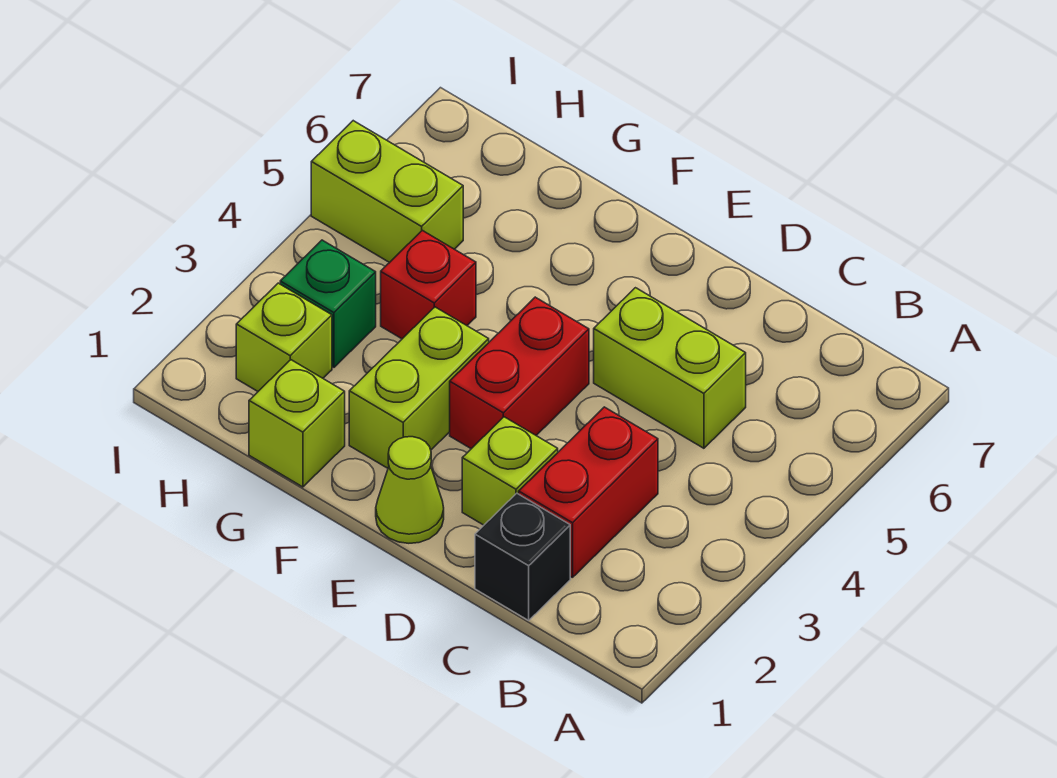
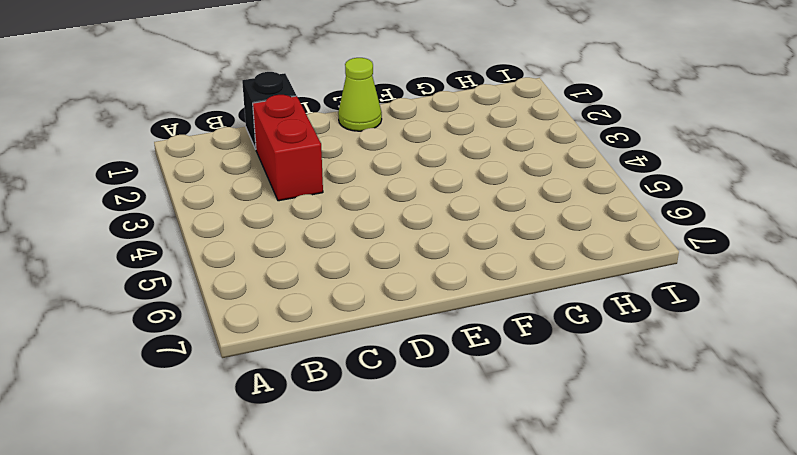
none -> lime 1x2 brick [594,288,746,448]
none -> lime 1x1 brick [462,417,558,525]
none -> red 1x2 brick [450,297,589,449]

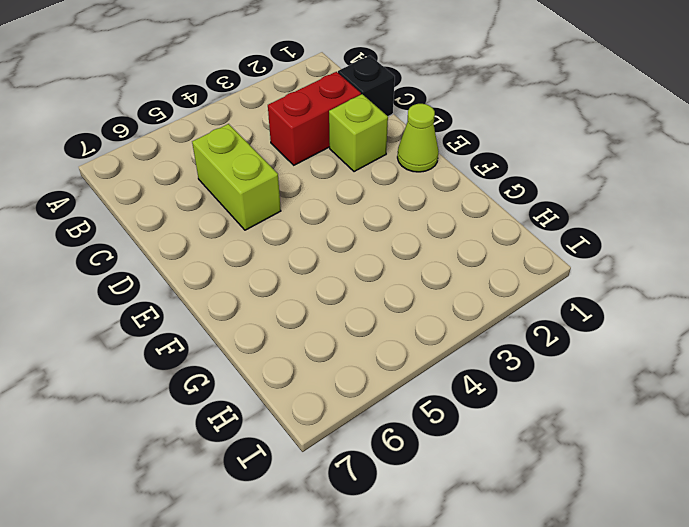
none -> red 1x2 brick [450,297,589,449]
none -> lime 1x2 brick [349,307,489,468]
none -> lime 1x1 brick [249,360,345,487]

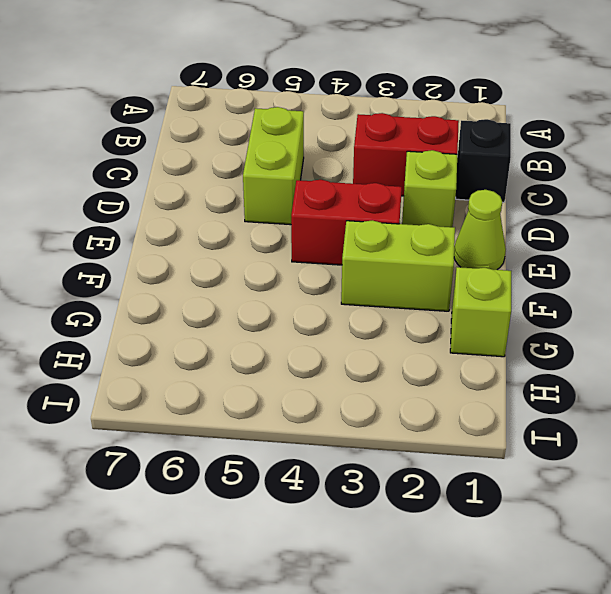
none -> red 1x1 brick [381,230,476,339]
none -> lime 1x1 brick [236,283,332,391]
none -> green 1x1 brick [280,240,376,367]

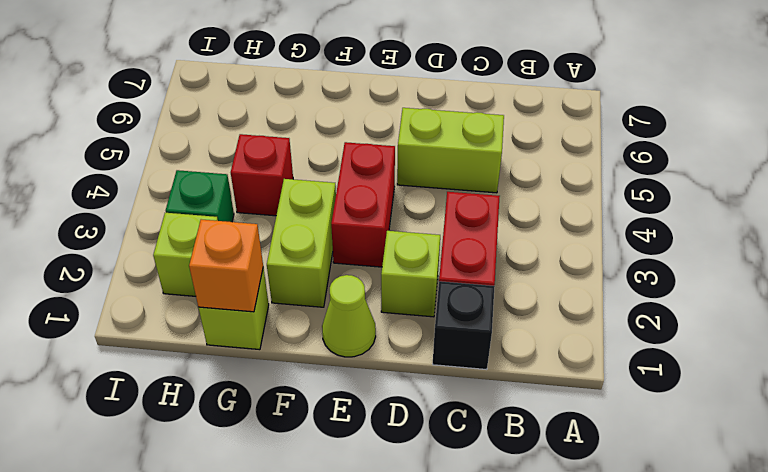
orange 1x1 brick [189,219,263,312] -> none
none -> lime 1x2 brick [311,121,463,263]

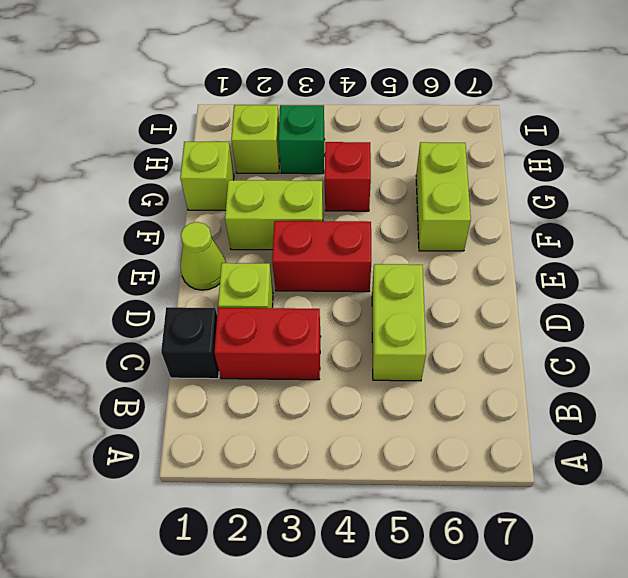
lime 1x2 brick [416,142,471,251] -> lime 1x2 brick moved to [311,121,463,263]

